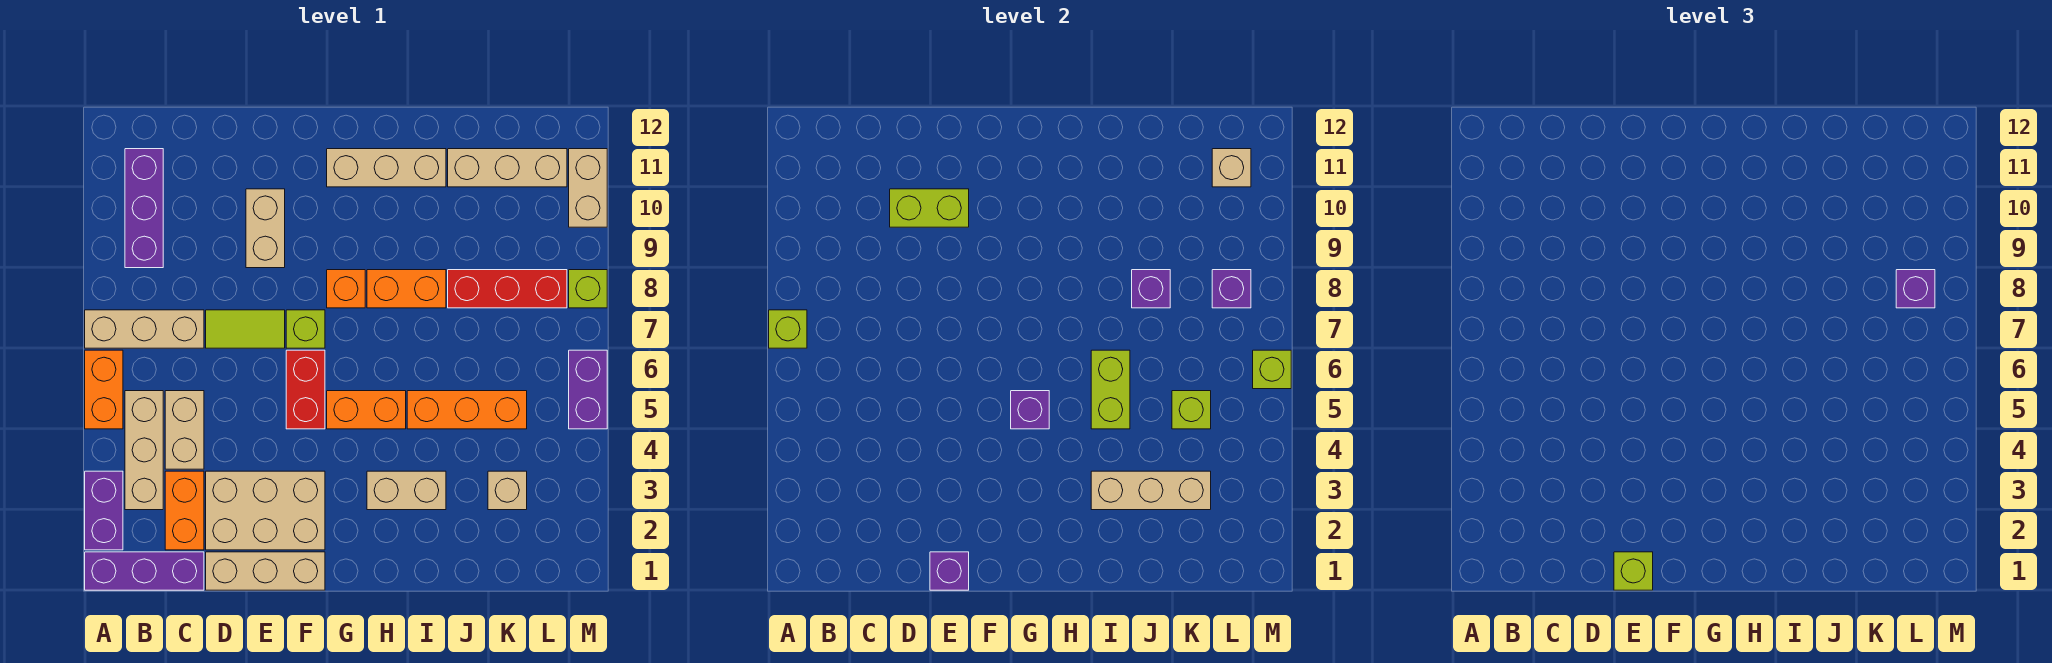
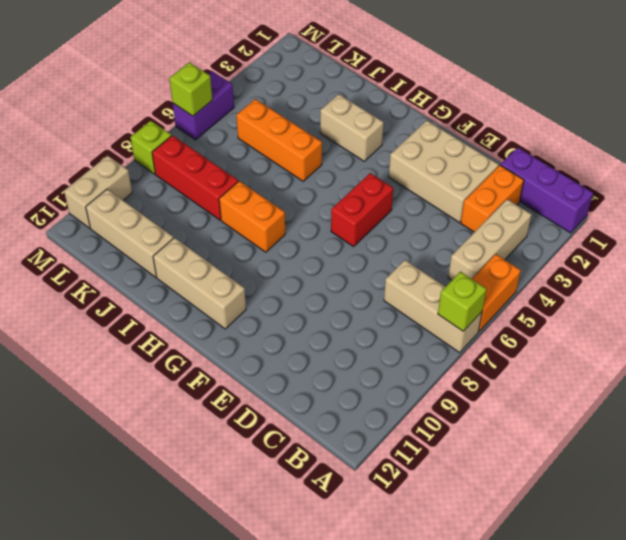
none -> purple 1x2 brick [85,471,123,550]
none -> purple 1x3 brick [125,149,163,268]
none -> tan 1x2 brick [165,391,204,469]
none -> tan 1x3 brick [206,552,325,590]

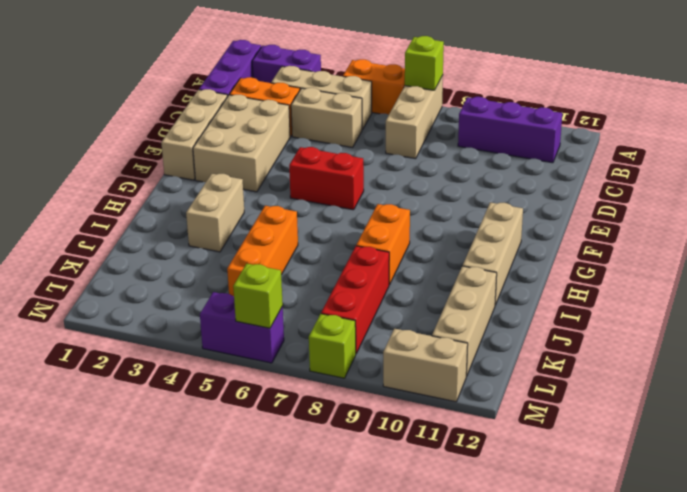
none -> lime 1x2 tile [206,310,285,348]
none -> tan 1x2 brick [246,189,285,268]
none -> lime 1x1 brick [286,310,325,348]
none -> orange 1x2 brick [327,391,406,429]

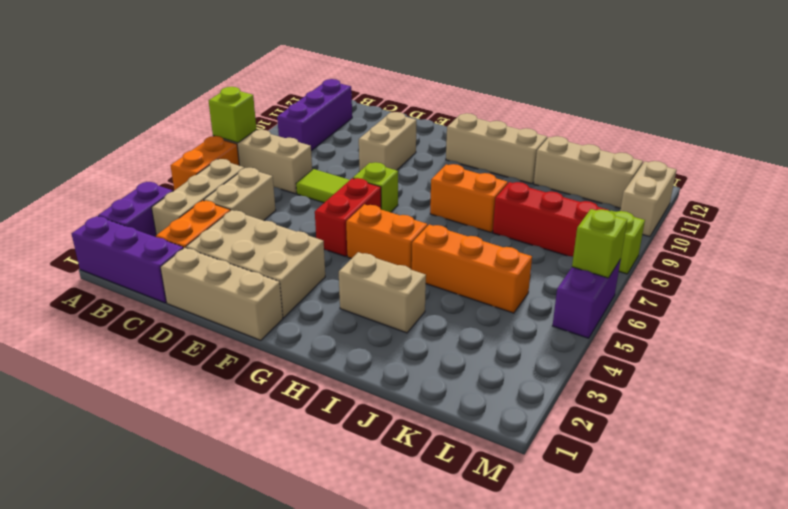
none -> orange 1x1 brick [327,270,365,308]
none -> tan 1x1 brick [488,471,527,510]
none -> lime 1x2 brick [890,189,969,227]
none -> purple 1x1 brick [930,552,969,590]

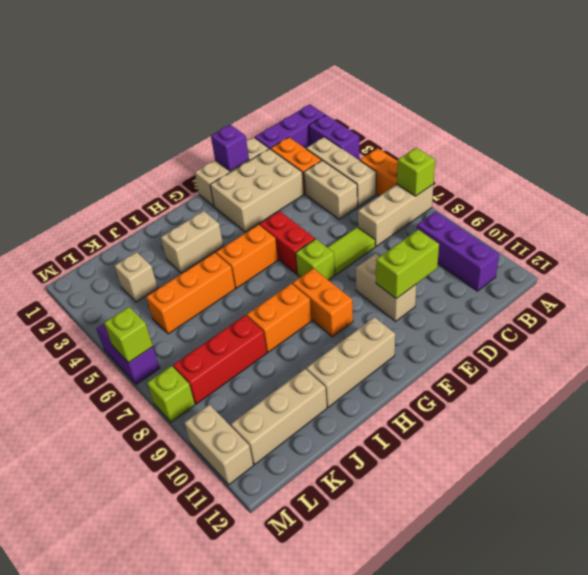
orange 1x2 brick [293,268,353,337] -> orange 1x1 brick [327,270,365,308]
none -> purple 1x1 brick [1011,391,1049,429]
none -> tan 1x3 brick [1091,471,1211,510]
none -> lime 1x2 brick [1091,350,1130,429]
none -> purple 1x1 brick [1132,270,1170,308]

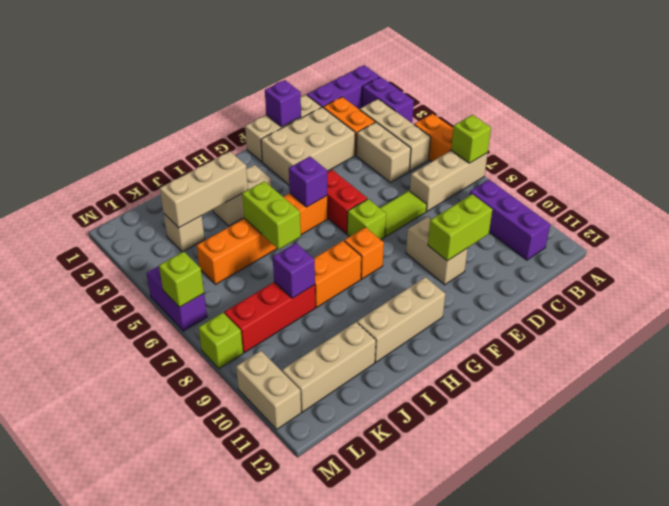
none -> lime 1x1 brick [1172,391,1211,429]
none -> purple 1x1 brick [1212,270,1251,308]
none -> tan 1x1 brick [1212,149,1251,187]
none -> lime 1x1 brick [1614,552,1653,590]

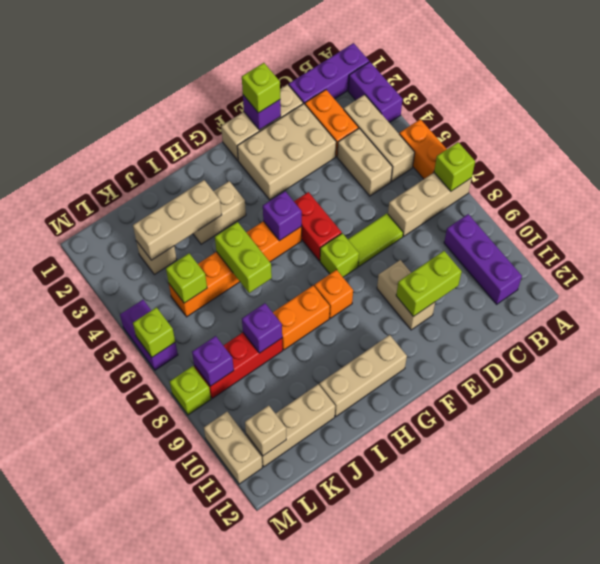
none -> purple 1x1 brick [1896,270,1935,308]

